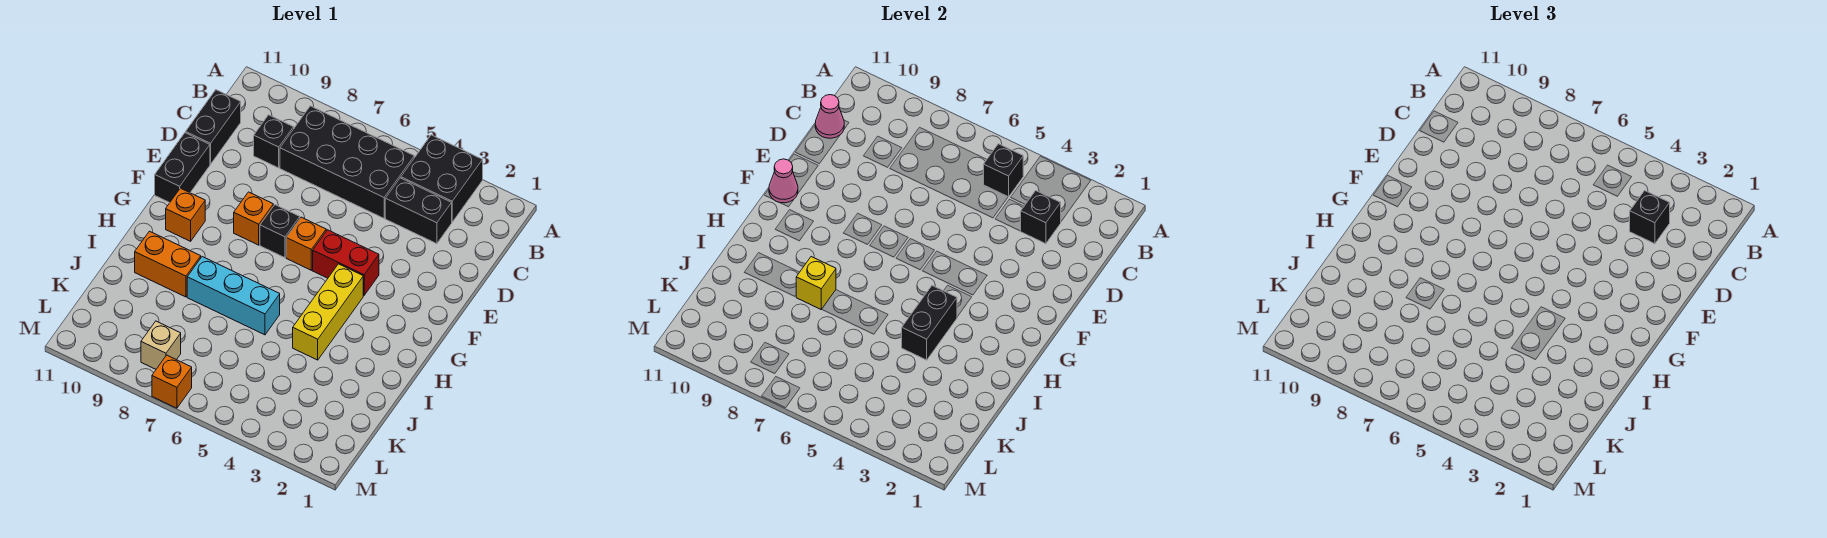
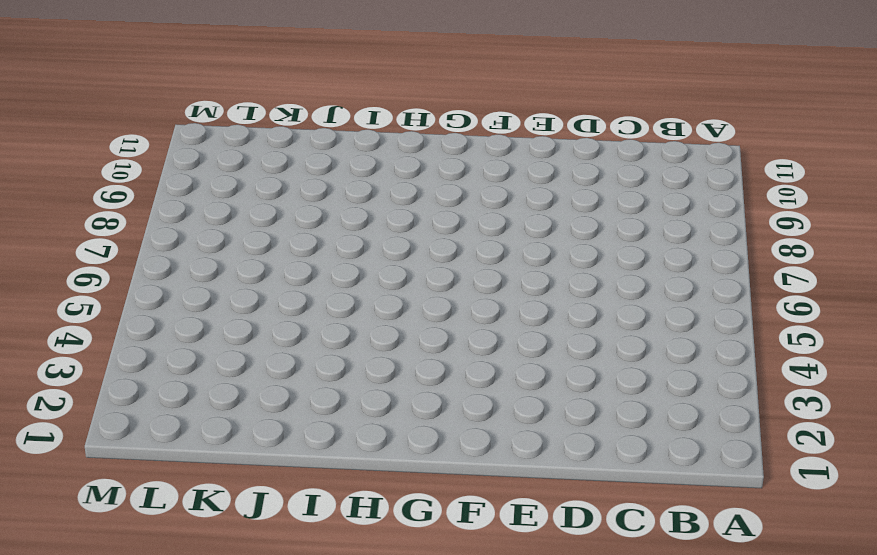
none -> black 2x2 brick [401,135,483,222]
none -> black 2x4 brick [280,106,414,218]
none -> black 1x2 brick [385,178,452,244]

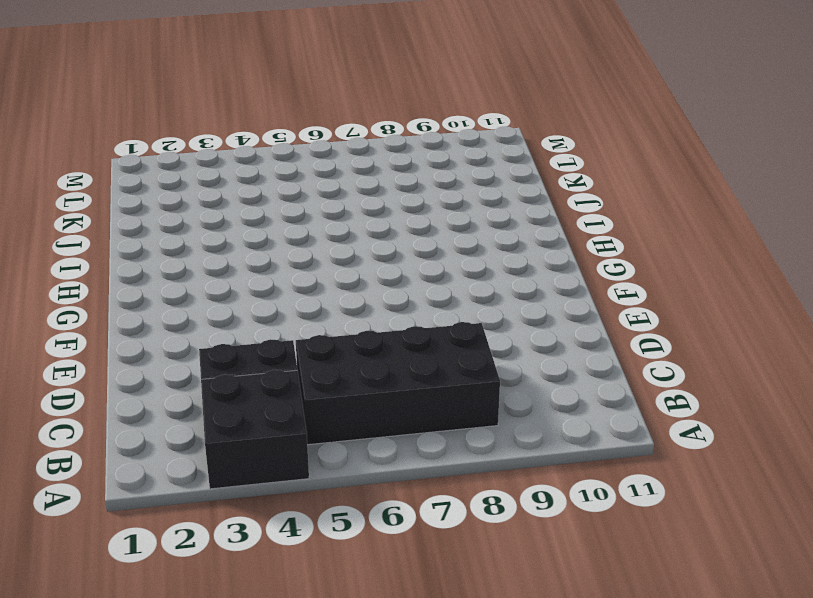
none -> black 1x1 brick [254,115,294,168]
none -> black 1x2 brick [186,90,241,164]
none -> black 1x2 brick [155,133,210,203]

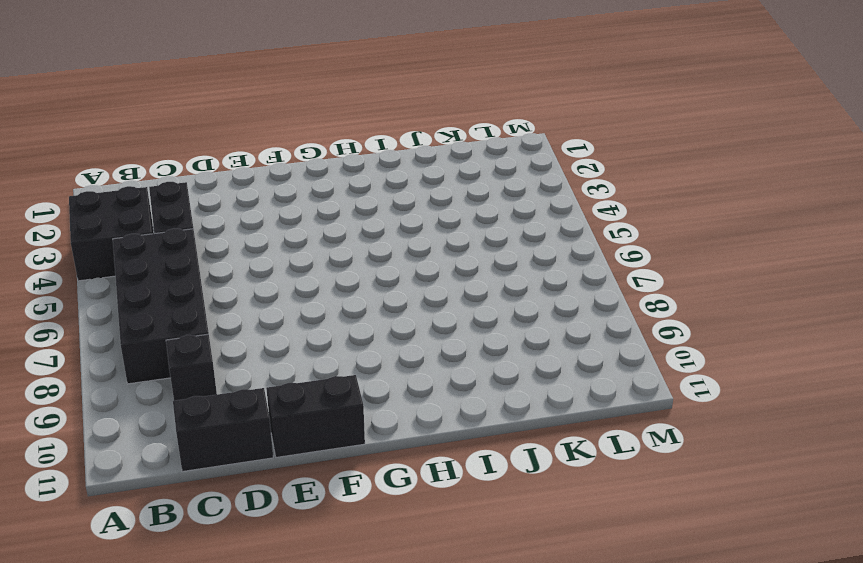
none -> red 1x2 brick [313,230,379,295]
none -> orange 1x1 brick [286,217,326,270]
none -> black 1x1 brick [260,205,300,258]

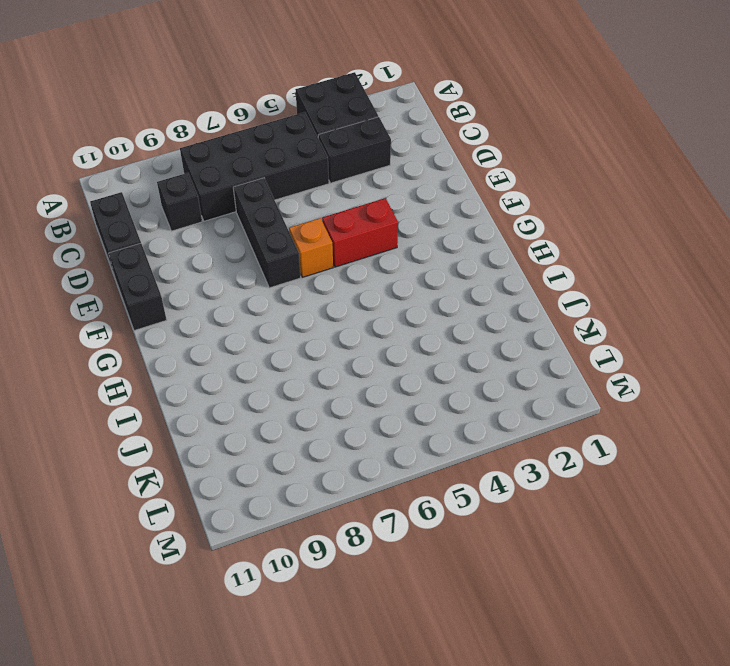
black 1x3 brick [233,178,301,288] -> black 1x1 brick [260,205,300,258]
none -> orange 1x1 brick [234,192,273,245]
none -> yellow 1x3 brick [293,264,363,360]
none -> orange 1x1 brick [166,188,205,241]

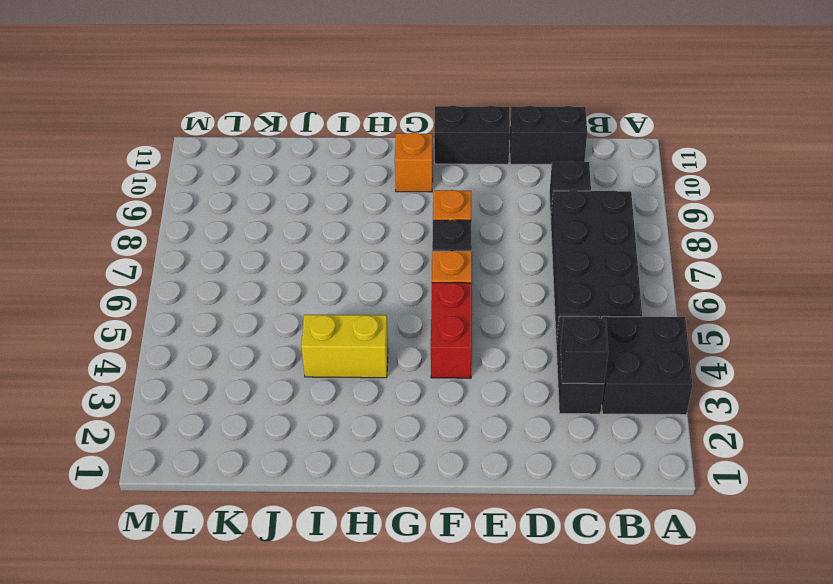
yellow 1x2 brick [301,315,388,378] -> yellow 1x3 brick [293,264,363,360]
none -> cyan 1x3 brick [187,257,280,335]
none -> orange 1x2 brick [135,231,201,297]
none -> tan 1x1 brick [141,321,181,369]

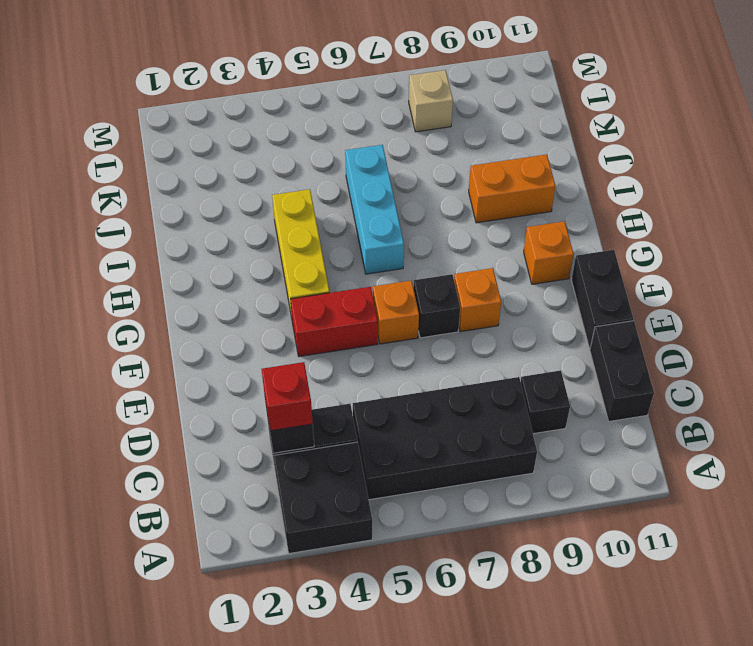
red 1x1 brick [262,362,313,431] -> black 1x1 brick [1630,191,1670,244]
cyan 1x3 brick [345,145,404,274] -> cyan 1x3 brick turned to [187,257,280,335]
none -> orange 1x1 brick [152,355,192,408]
none -> black 1x1 brick [984,144,1023,197]
none -> pink 1x1 cone [815,95,844,138]

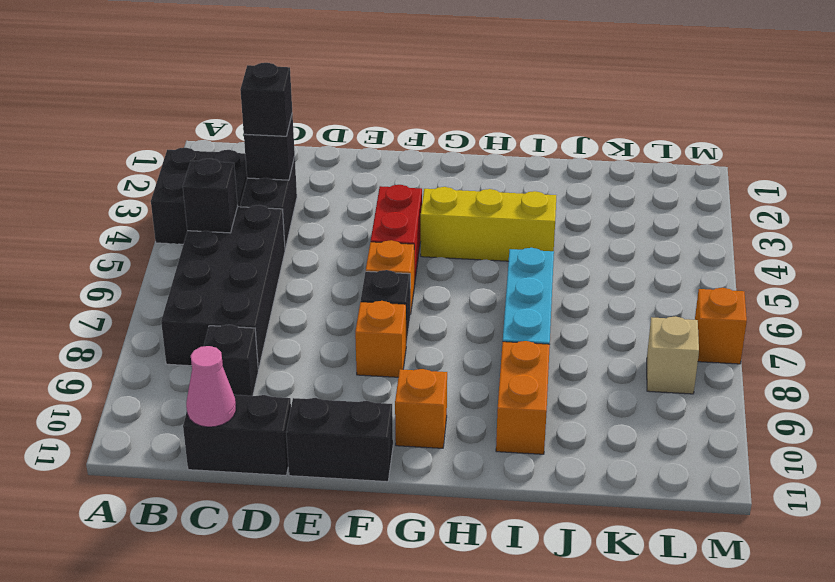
none -> pink 1x1 cone [769,159,798,203]
none -> black 1x2 brick [902,286,957,360]
none -> yellow 1x1 brick [796,257,836,309]

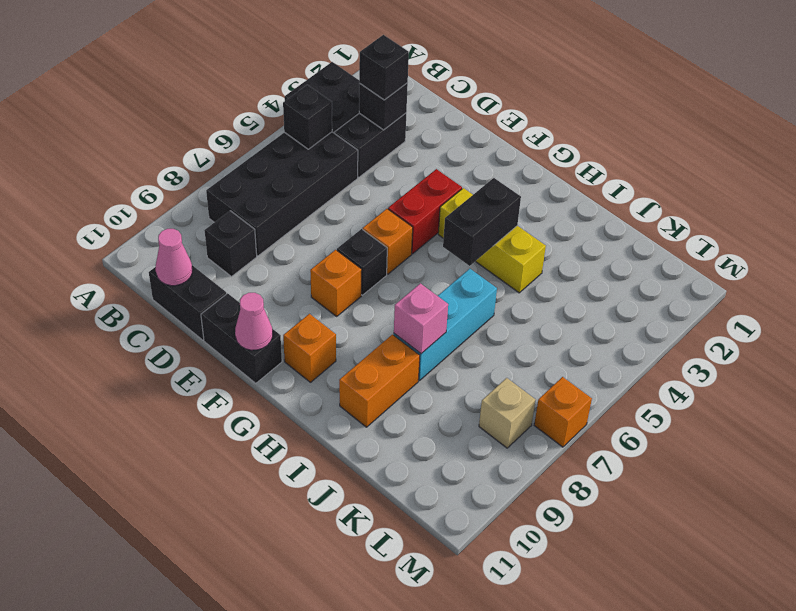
black 1x2 brick [443,178,521,266] -> black 1x2 brick turned to [902,286,957,360]
pink 1x1 brick [394,283,448,354] -> yellow 1x1 brick [796,257,836,309]

